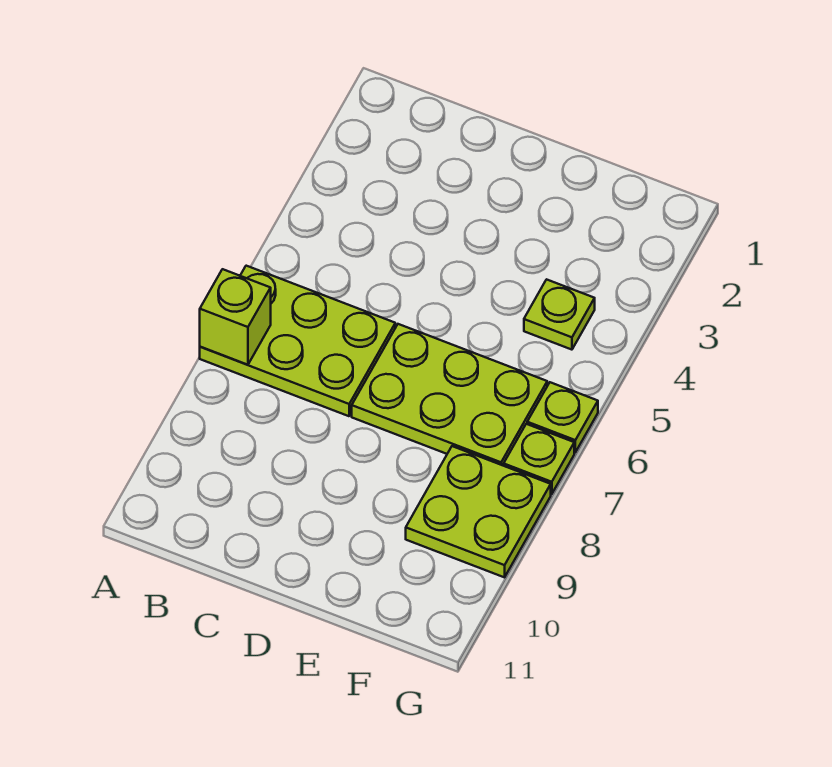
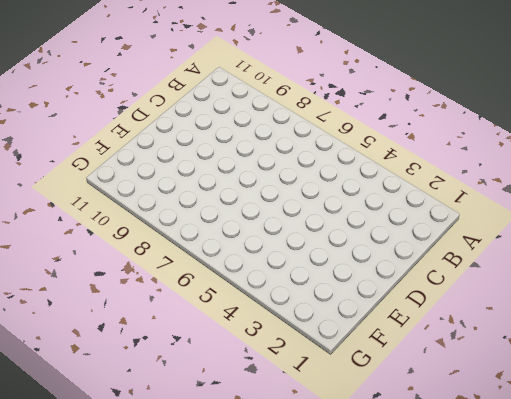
none -> lime 2x3 plate [200,266,395,416]
none -> lime 2x3 plate [352,324,547,466]

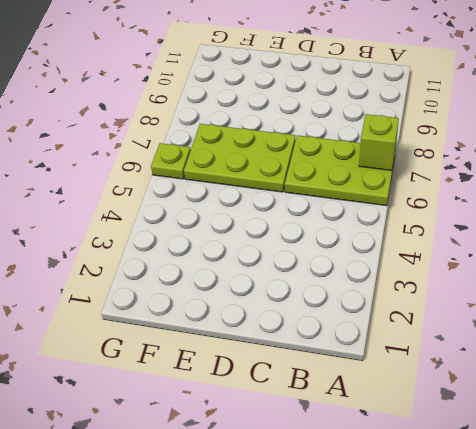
none -> lime 1x1 plate [524,279,595,350]
none -> lime 2x2 plate [406,446,551,577]

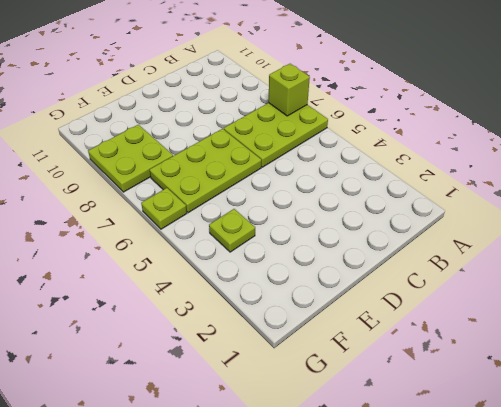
none -> lime 1x1 plate [504,424,574,494]

